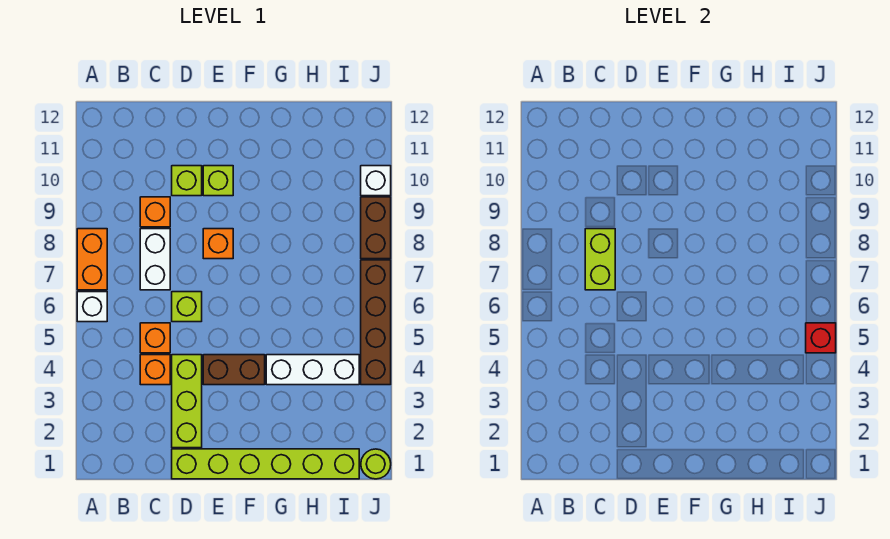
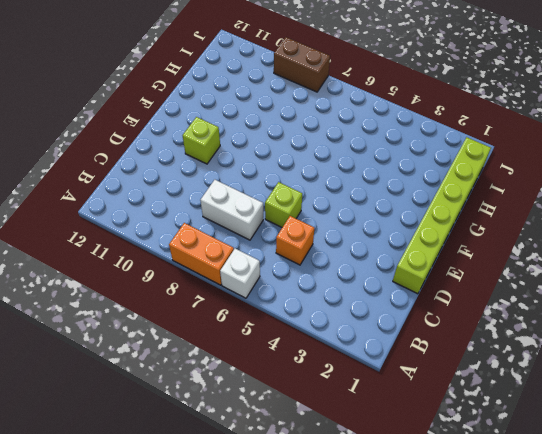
none -> orange 1x1 brick [140,355,170,385]
none -> orange 1x1 brick [140,197,170,227]
none -> lime 1x3 brick [172,355,202,448]

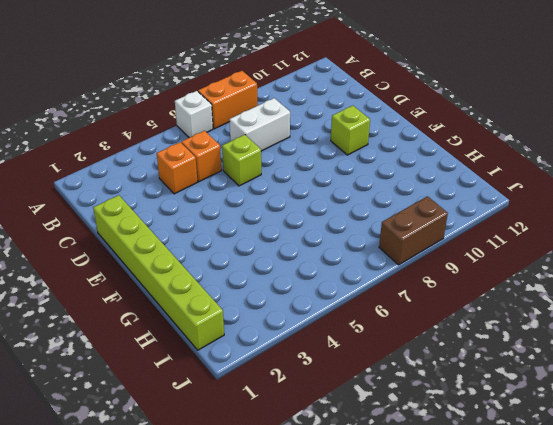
none -> orange 1x1 brick [140,197,170,227]
none -> lime 1x3 brick [172,355,202,448]
none -> lime 1x1 brick [172,166,202,196]

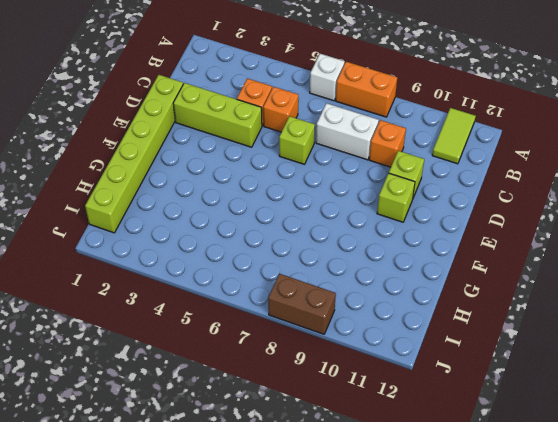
lime 1x2 tile [432,108,476,164] -> none
none -> brown 1x2 brick [203,355,265,385]
none -> orange 1x1 brick [203,229,233,259]
none -> white 1x3 brick [266,355,359,385]

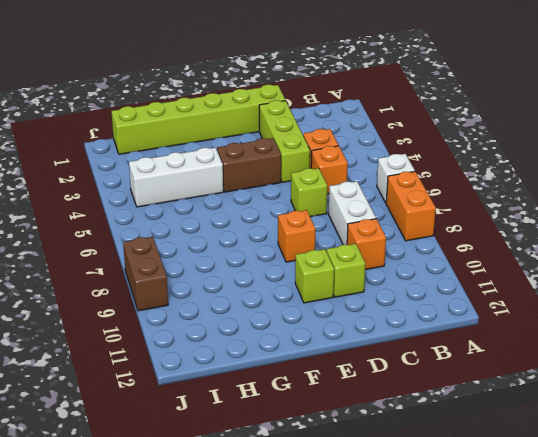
none -> lime 1x1 round brick [361,449,391,479]
none -> brown 1x4 brick [361,260,391,385]
none -> white 1x1 brick [361,166,391,196]

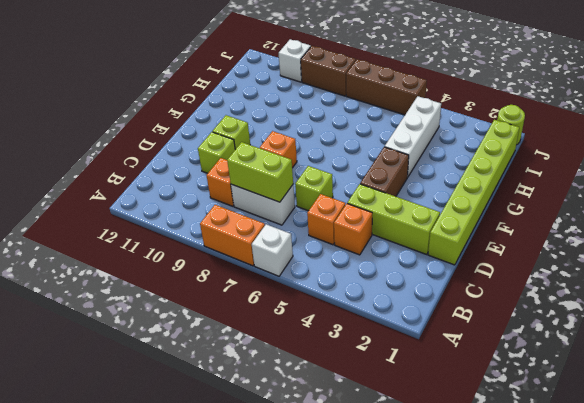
brown 1x3 brick [346,59,427,115] -> brown 1x4 brick [361,260,391,385]
none -> red 1x1 brick [806,323,836,353]

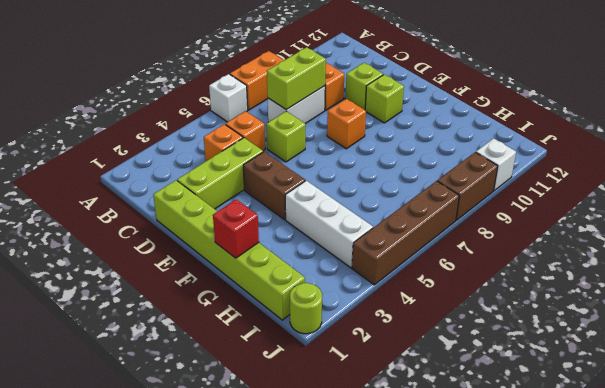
red 1x1 brick [213,199,259,258] -> red 1x1 brick moved to [806,323,836,353]

